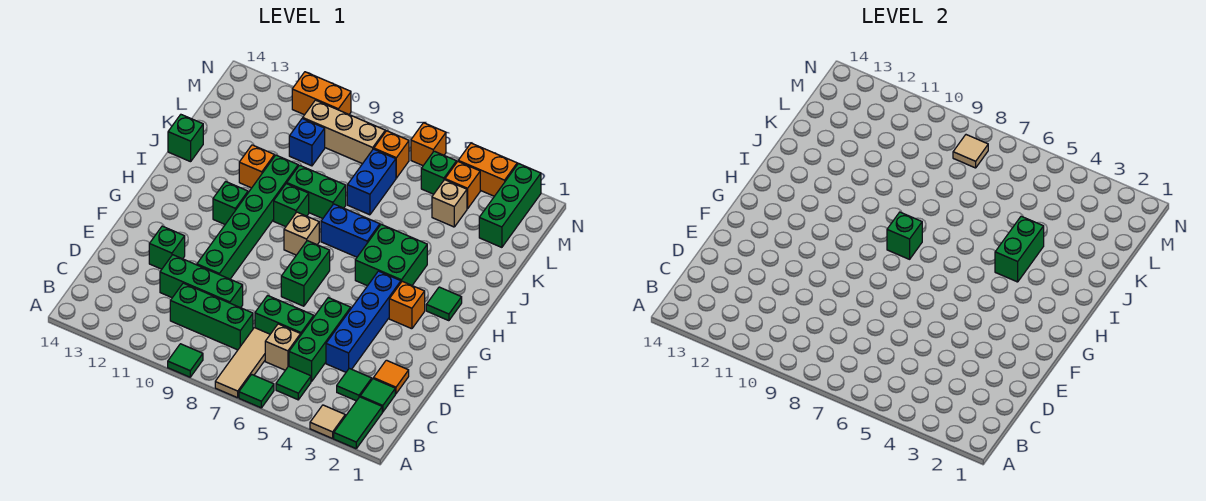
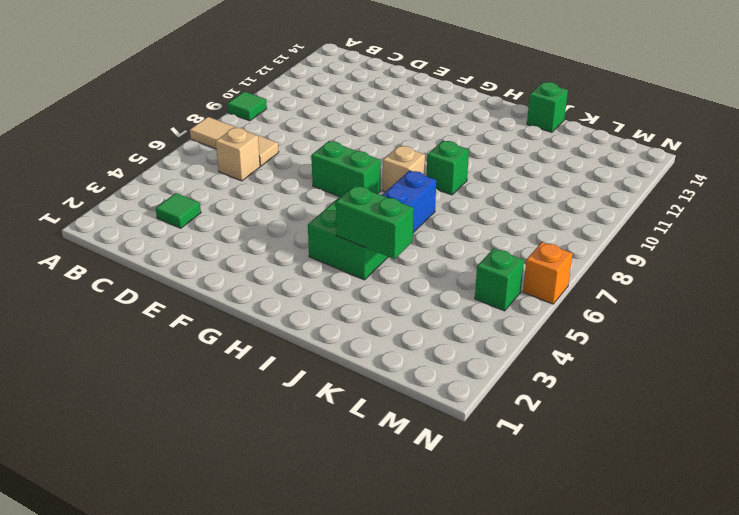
none -> green 1x2 tile [334,397,382,449]
none -> tan 1x1 tile [310,405,345,438]
none -> green 1x1 tile [239,374,274,408]
none -> green 1x1 tile [276,366,311,400]

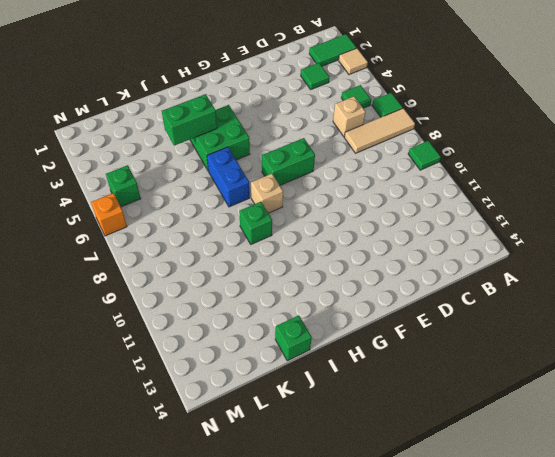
none -> green 1x1 tile [360,379,395,412]
none -> green 1x3 brick [289,298,351,381]
none -> green 1x3 brick [170,283,253,350]
none -> orange 1x1 tile [373,360,409,394]

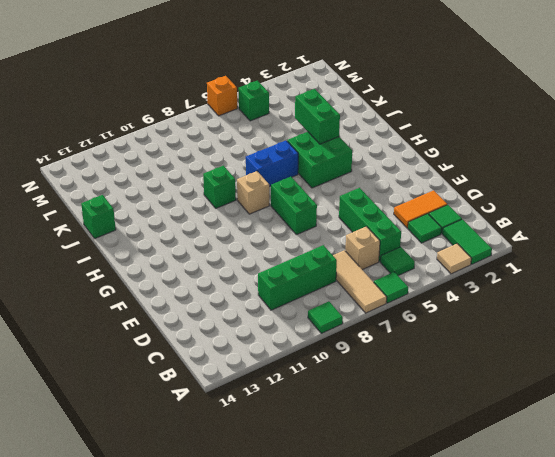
orange 1x2 tile [394,190,447,228] -> orange 1x1 tile [373,360,409,394]
none -> blue 1x4 brick [326,271,401,372]
none -> green 1x2 brick [255,296,314,334]
none -> green 1x3 brick [160,255,243,308]
none -> green 1x6 brick [197,155,298,279]

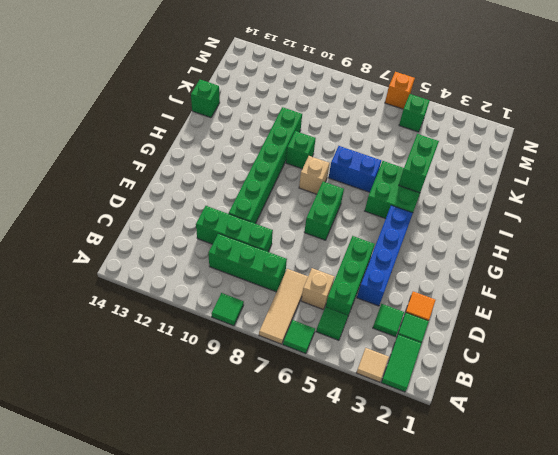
none -> green 1x2 brick [255,296,314,334]
none -> green 1x1 brick [149,226,185,269]
none -> orange 1x1 brick [389,281,425,329]
none -> green 1x1 tile [426,287,462,321]

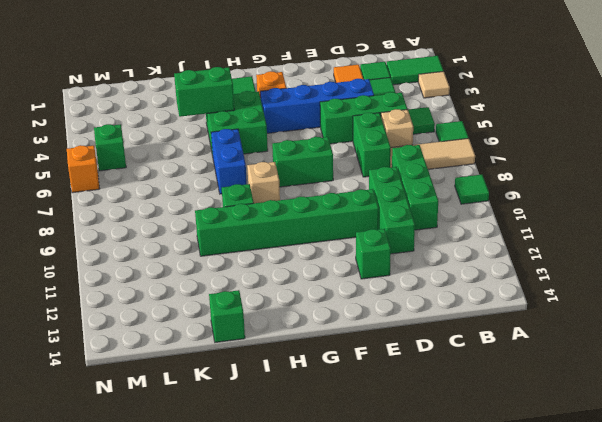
none -> green 1x1 brick [213,182,248,224]
none -> green 1x2 brick [287,165,346,218]
none -> orange 1x1 brick [239,145,274,188]
none -> blue 1x2 brick [347,149,396,215]

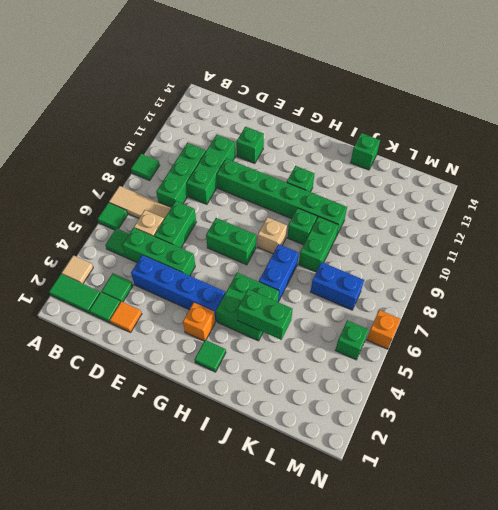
none -> orange 1x1 brick [239,145,274,188]
none -> green 1x3 brick [479,164,541,247]
none -> tan 1x1 brick [432,180,467,227]
none -> blue 1x1 brick [289,118,325,166]

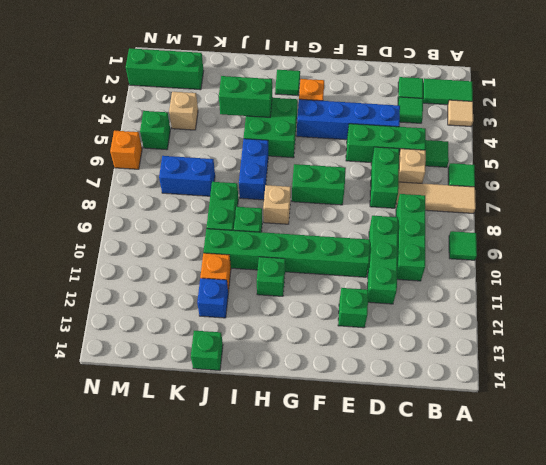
blue 1x1 brick [197,278,228,318] -> blue 1x1 brick moved to [289,118,325,166]
none -> orange 1x1 tile [373,360,409,394]
none -> orange 1x1 brick [445,162,480,209]
none -> orange 1x1 brick [374,131,409,178]
none -> tan 1x3 brick [303,100,385,164]

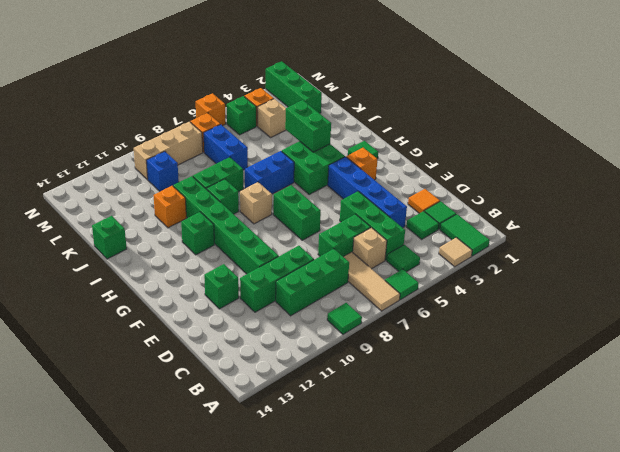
none -> orange 1x2 brick [458,143,517,196]
none -> orange 1x2 brick [292,72,351,115]
none -> green 1x1 brick [887,212,922,259]
none -> tan 1x1 tile [953,135,988,168]

